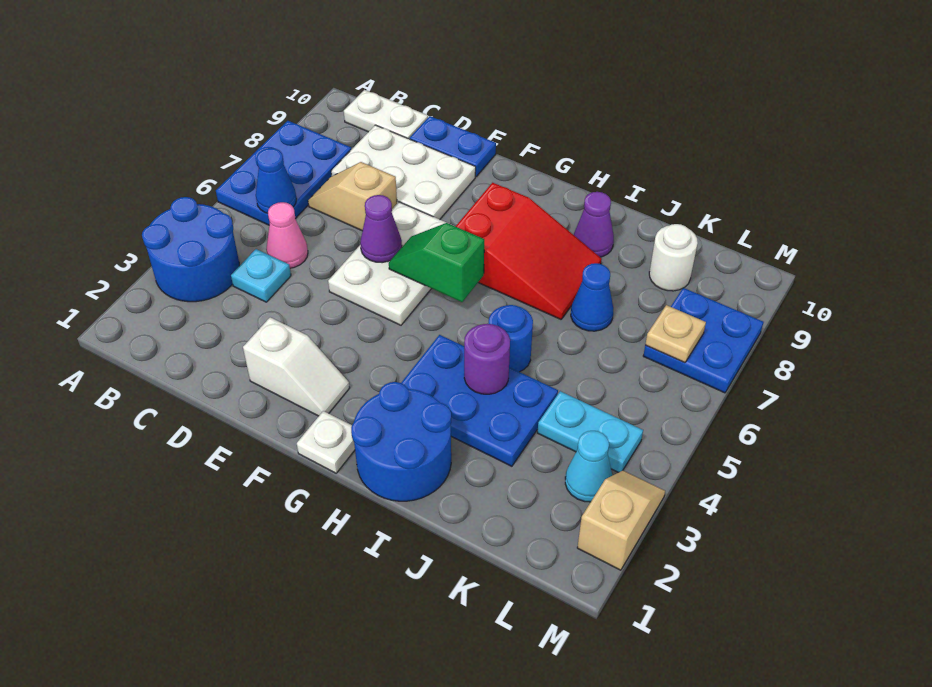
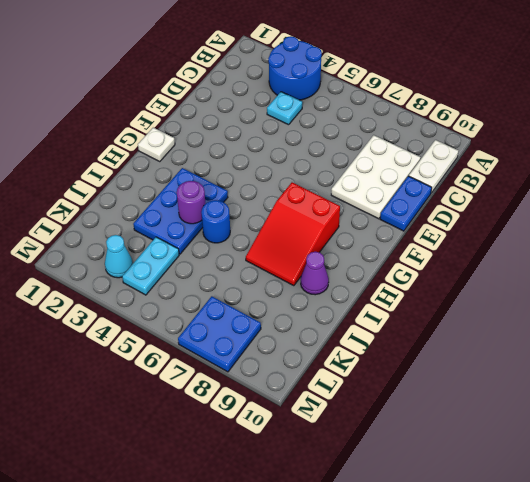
none -> blue 2x3 plate [216,121,352,225]
none -> pink 1x1 cone [266,202,308,268]
none -> tan 1x2 slope [308,162,397,231]

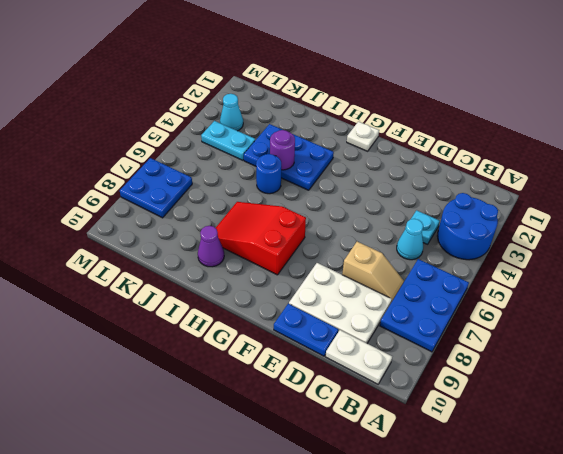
cyan 1x1 cone [397,219,423,260] -> pink 1x1 cone [266,202,308,268]
none -> white 1x2 slope [243,317,350,416]
none -> white 2x3 plate [328,202,446,325]
none -> blue 2x2 round brick [351,382,451,501]

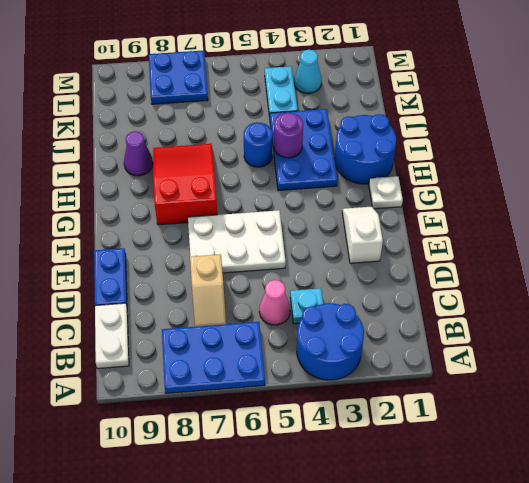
none -> white 2x3 plate [331,125,476,219]
none -> blue 1x1 cone [571,263,613,331]
none -> white 1x1 round brick [649,224,698,291]

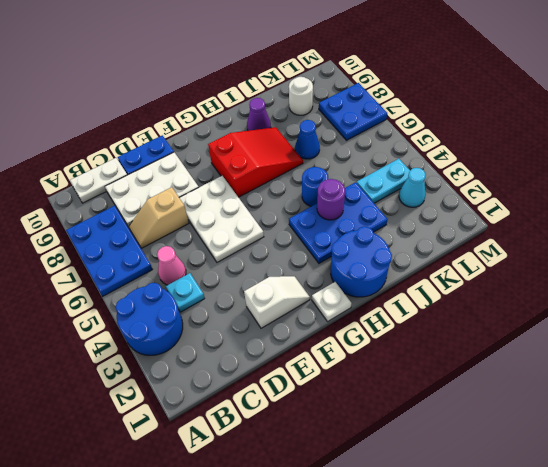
none -> tan 1x2 slope [577,471,665,570]
none -> blue 1x1 cone [256,148,297,213]
none -> purple 1x1 cone [360,195,402,263]

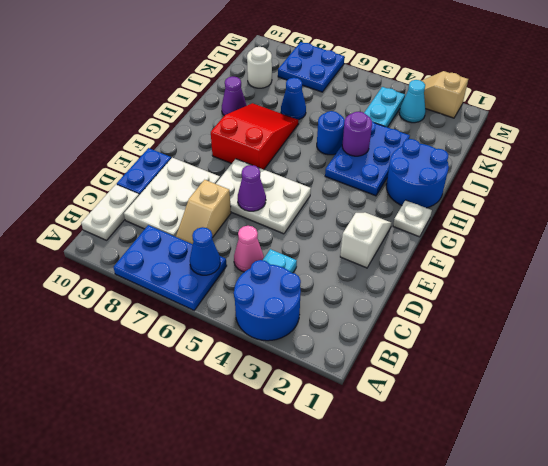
none -> green 1x2 slope [389,223,484,302]
none -> tan 1x1 plate [645,305,706,363]

